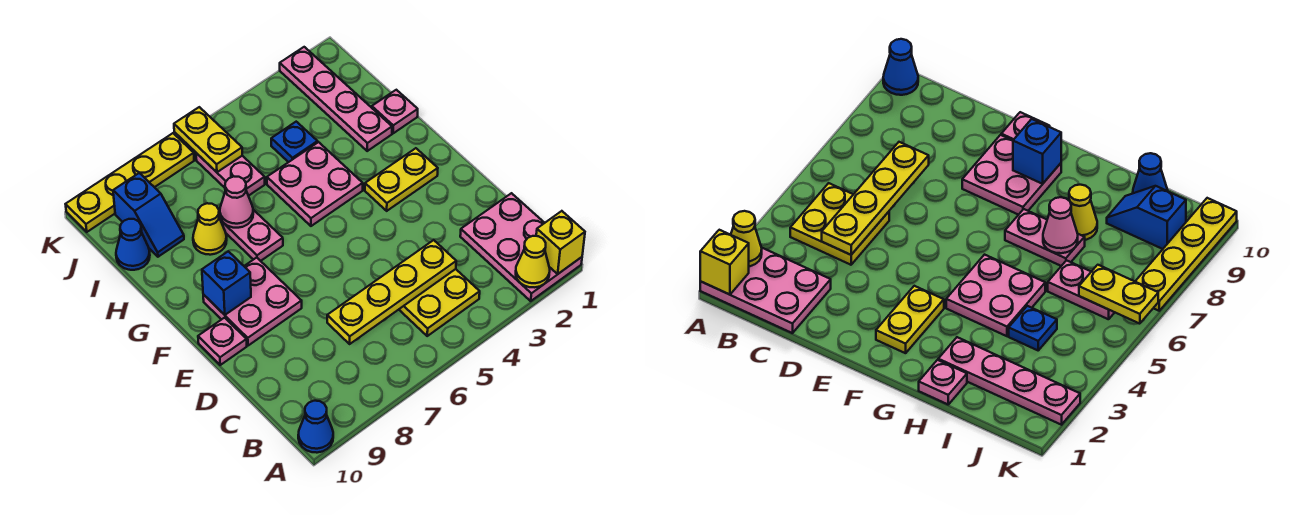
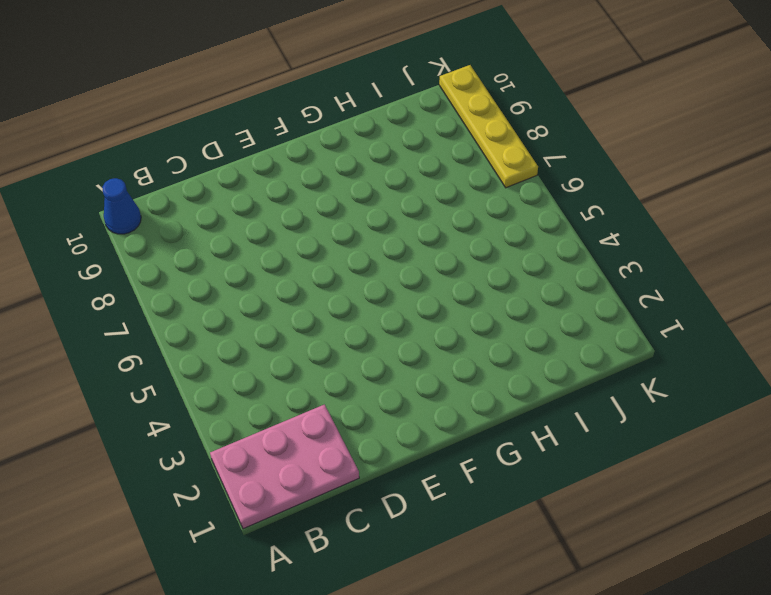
none -> yellow 2x2 plate [399,269,480,336]
none -> pink 2x2 plate [203,258,302,346]
none -> pink 1x1 plate [198,318,247,365]

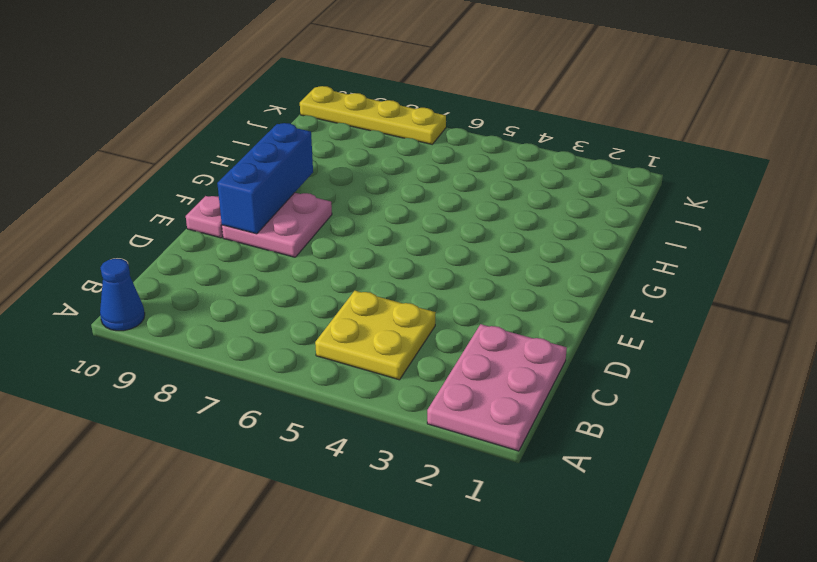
blue 1x3 brick [217,123,313,234] -> blue 1x1 brick [202,251,251,315]
none -> yellow 1x2 plate [365,148,438,211]
none -> pink 2x2 plate [267,142,363,226]
none -> pink 1x2 plate [219,209,283,261]

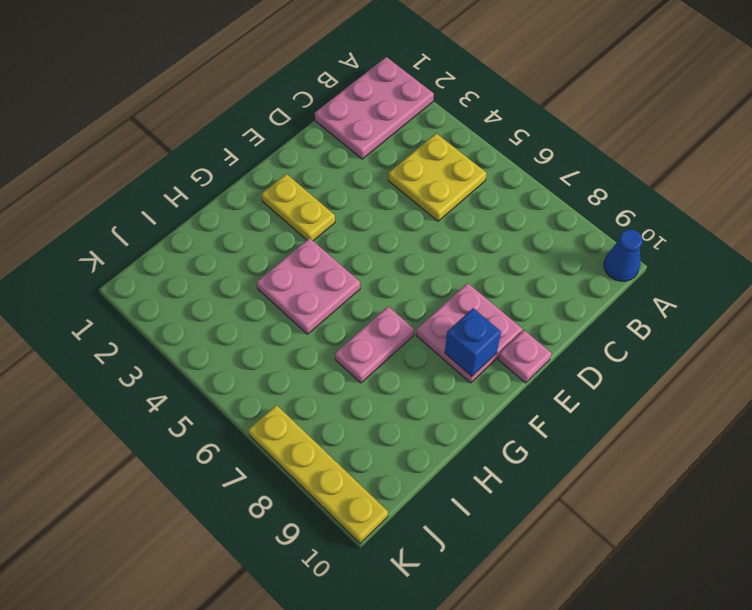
none -> pink 1x1 plate [372,90,418,133]
none -> pink 1x4 plate [280,47,392,151]
none -> yellow 1x1 cone [193,203,227,255]

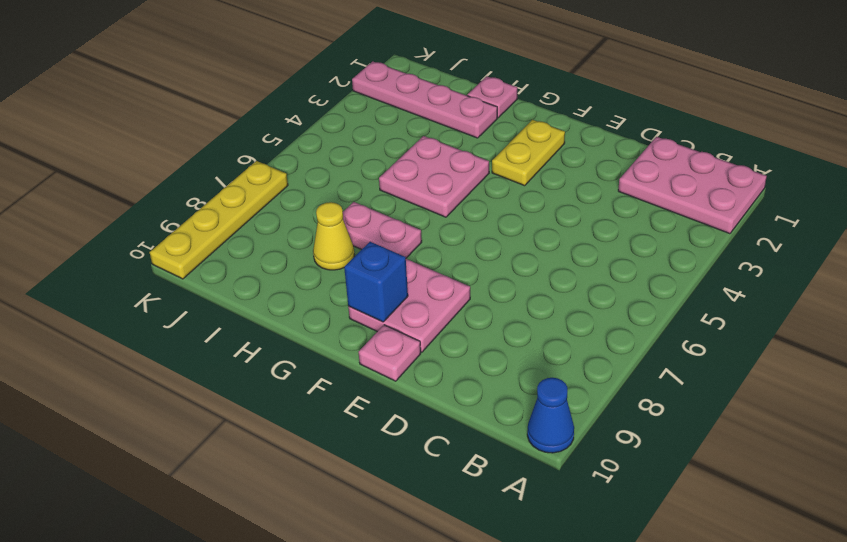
none -> yellow 2x2 plate [399,269,480,336]
none -> blue 1x1 plate [271,122,318,162]
none -> pink 1x2 plate [196,153,265,196]

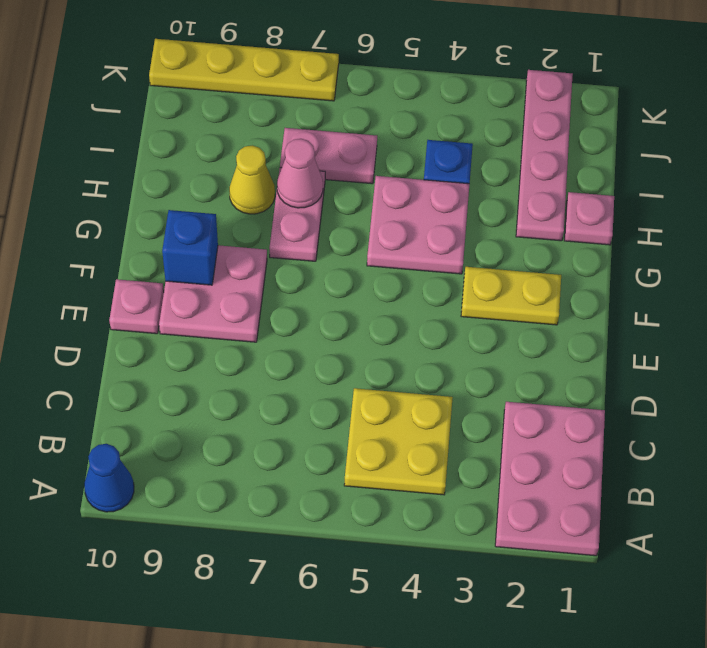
pink 1x2 plate [280,128,377,184] -> pink 1x2 plate turned to [196,153,265,196]
none -> blue 1x2 slope [113,173,184,257]
none -> blue 1x1 cone [116,219,150,270]
none -> yellow 1x1 brick [536,211,585,274]

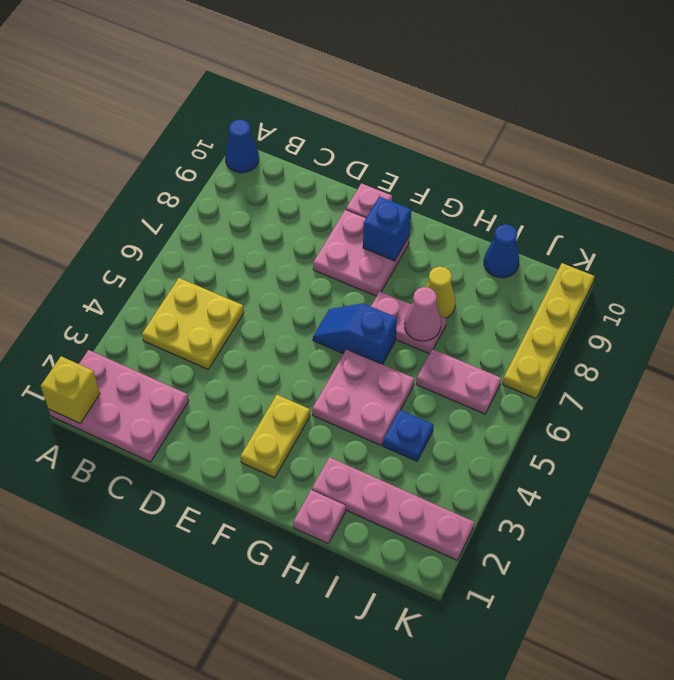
blue 1x2 slope [313,303,397,364] -> blue 1x2 slope moved to [113,173,184,257]
none -> yellow 1x1 cone [516,236,550,287]
none -> yellow 1x4 plate [327,240,456,344]
none -> yellow 1x2 plate [174,107,242,172]

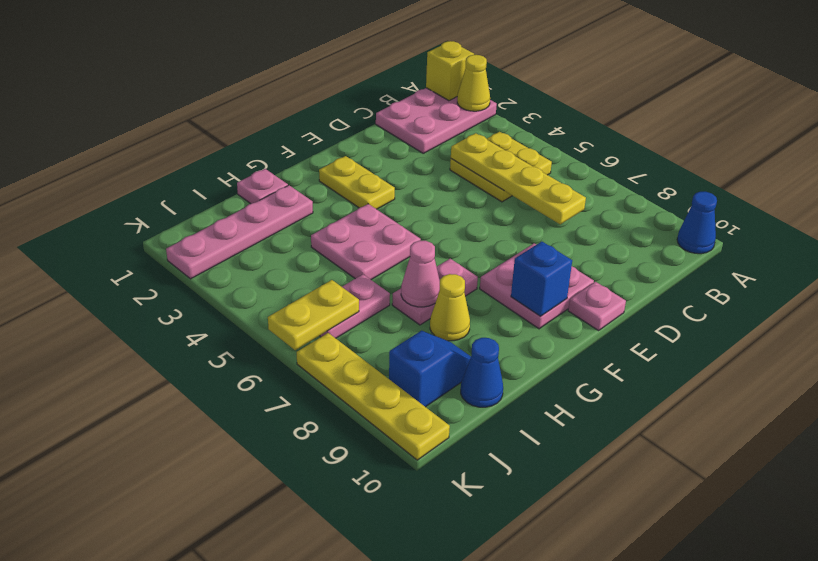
none -> blue 1x1 plate [271,122,318,162]

